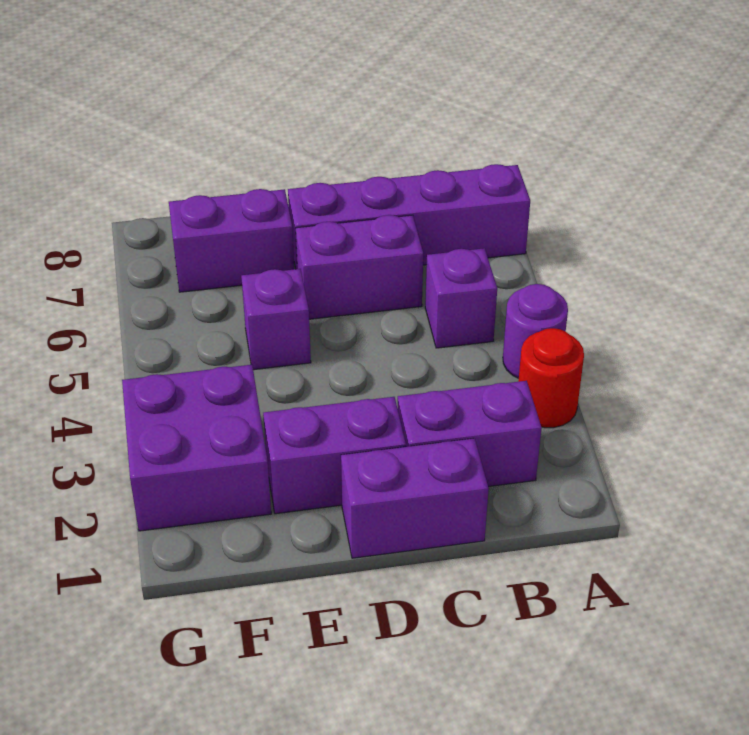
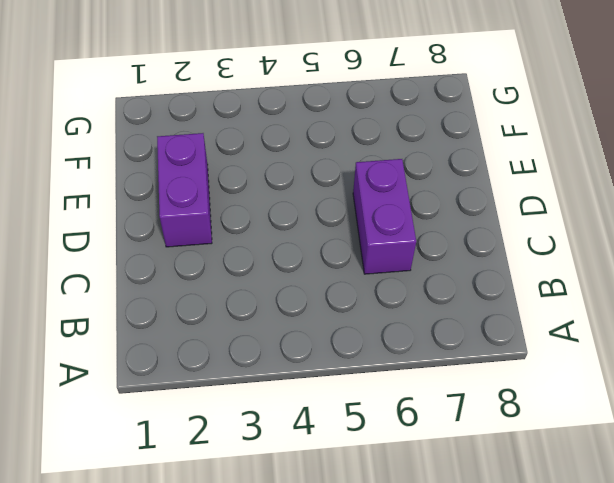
none -> red 1x1 round brick [518,328,584,428]
none -> purple 1x1 round brick [503,284,568,378]

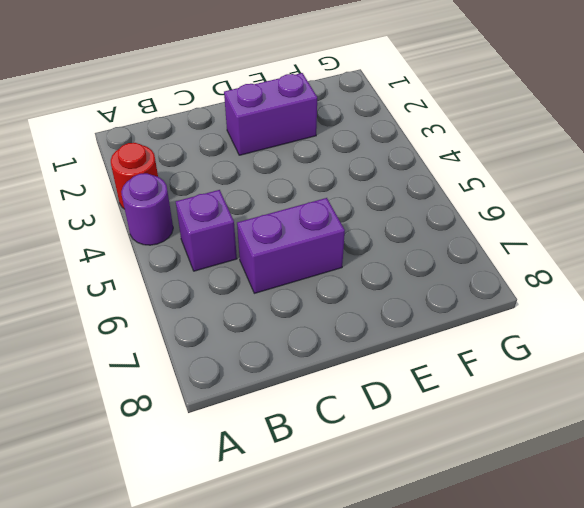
none -> purple 1x4 brick [288,164,530,269]
none -> purple 1x2 brick [398,381,542,487]

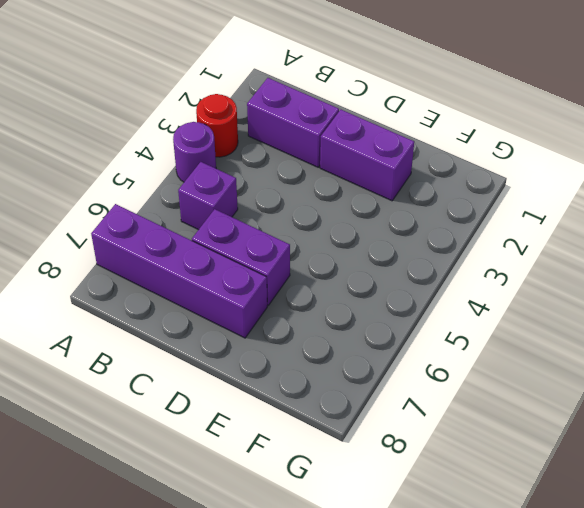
none -> purple 1x2 brick [341,438,489,558]
none -> purple 1x1 brick [241,269,311,370]

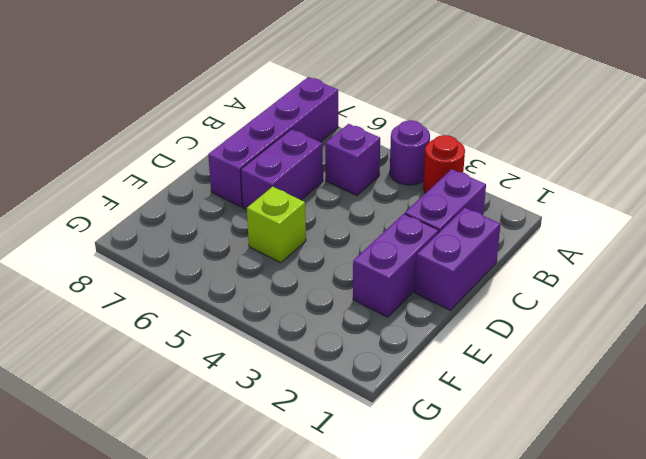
lime 1x1 brick [247,187,306,263] -> purple 1x1 brick [241,269,311,370]
none -> purple 1x2 brick [169,189,294,292]
none -> purple 2x2 brick [122,365,271,531]

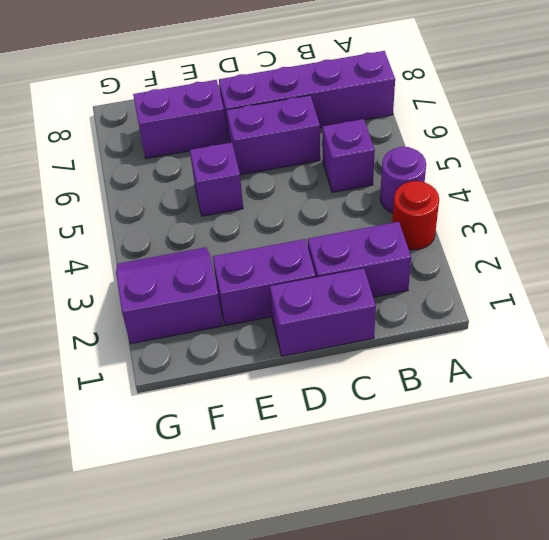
purple 2x2 slope [116,247,223,344] -> purple 2x2 brick [122,365,271,531]

